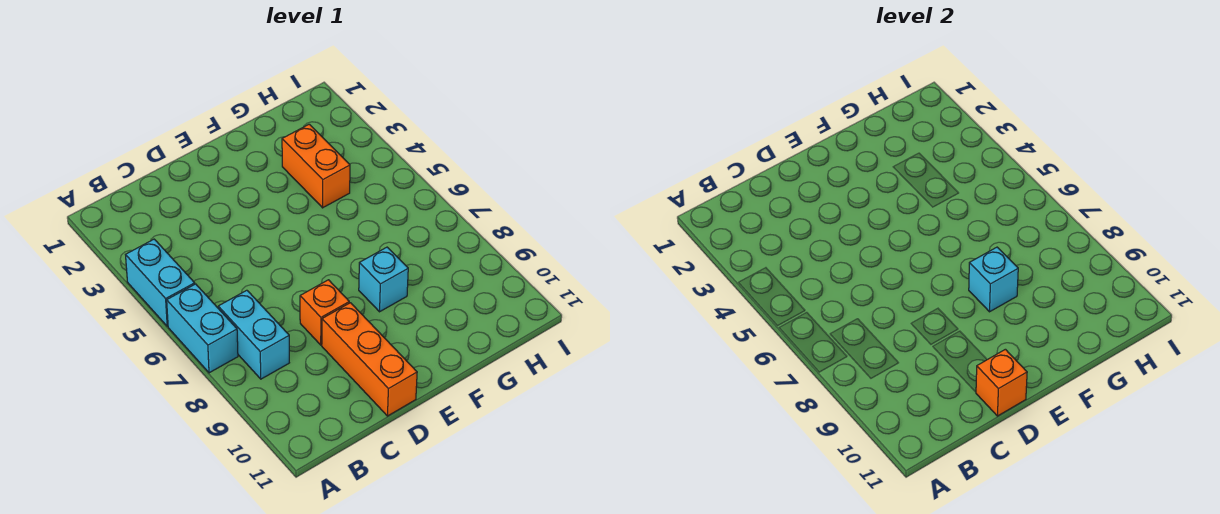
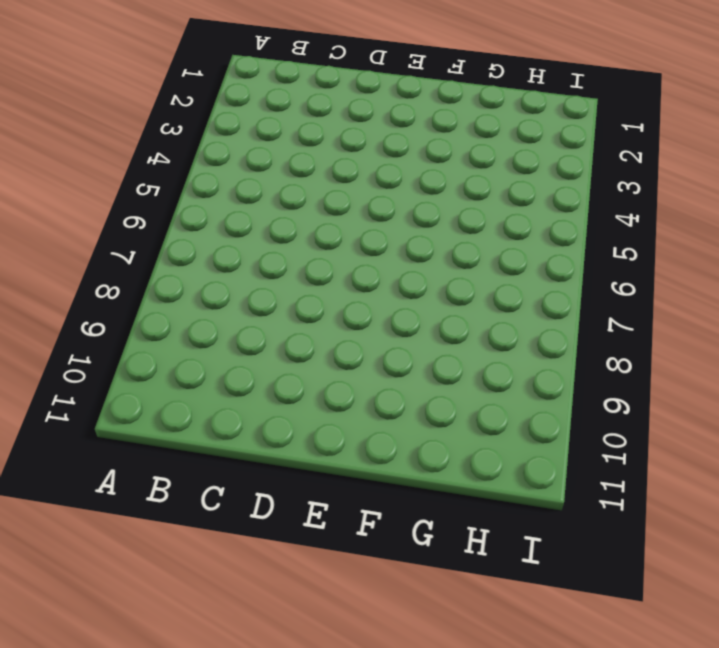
none -> cyan 1x2 brick [126,239,195,326]
none -> cyan 1x2 brick [167,284,238,373]

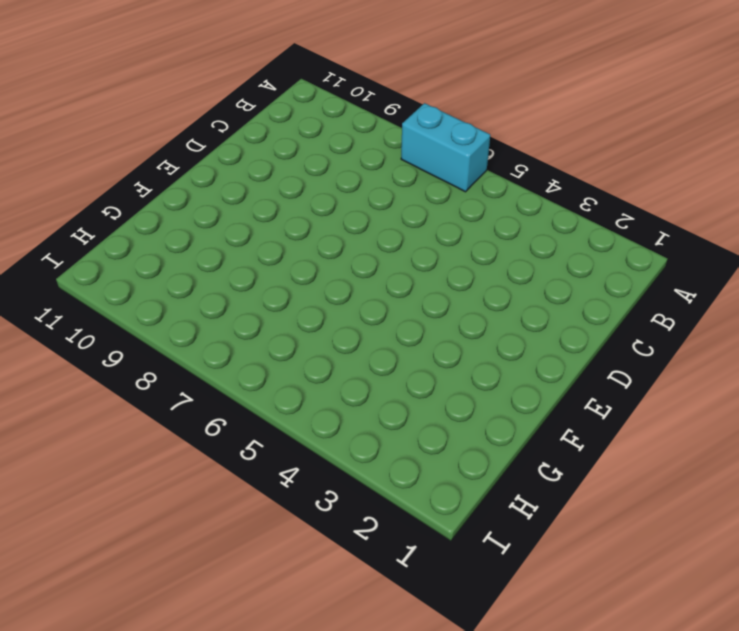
none -> cyan 1x2 brick [126,239,195,326]
none -> cyan 1x2 brick [218,290,289,379]

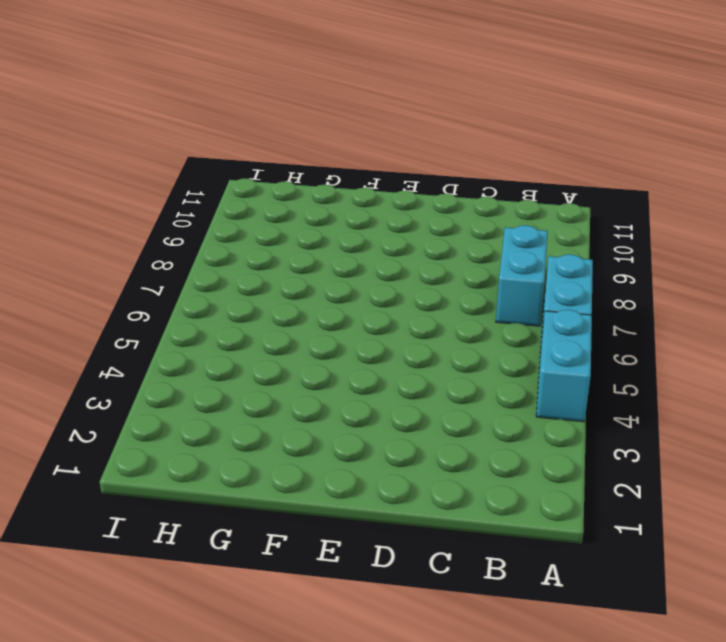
none -> orange 1x1 brick [300,280,349,345]
none -> orange 1x3 brick [322,303,417,416]

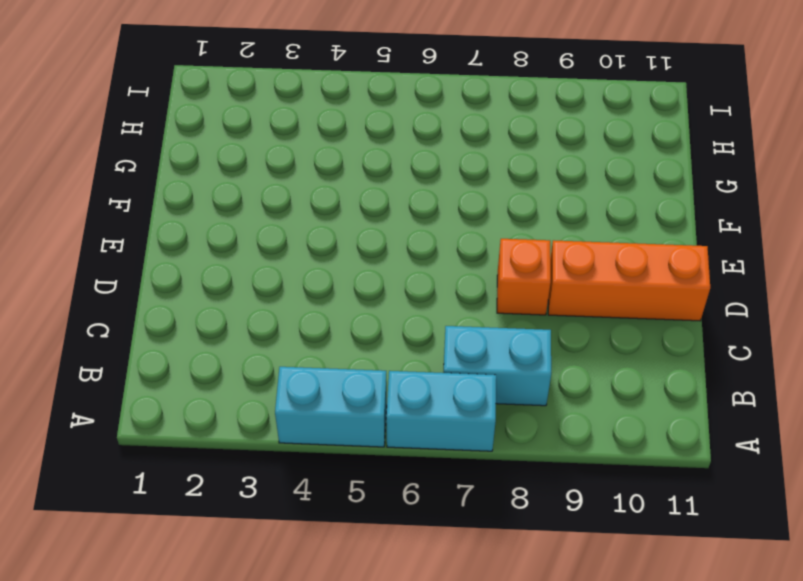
none -> cyan 1x1 brick [359,247,408,312]
none -> orange 1x2 brick [282,124,350,208]

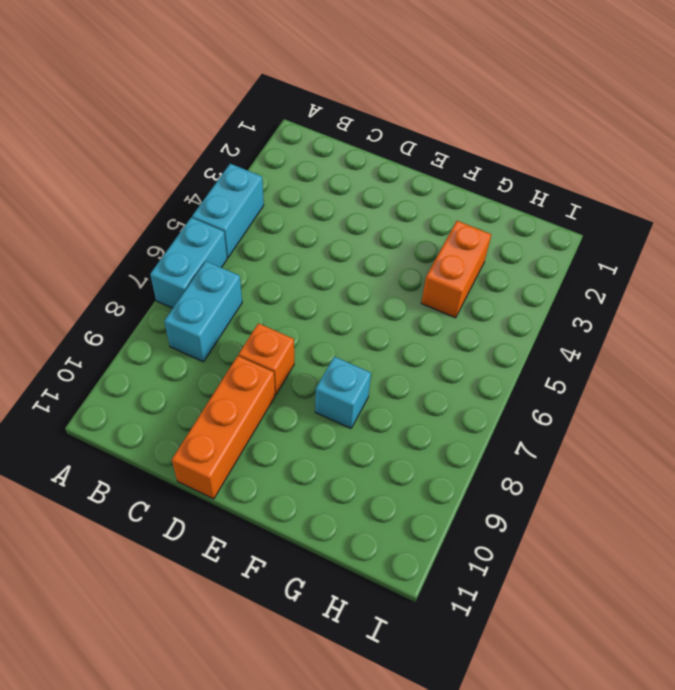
none -> orange 1x1 brick [976,349,1027,416]
none -> cyan 1x1 brick [969,247,1018,312]

